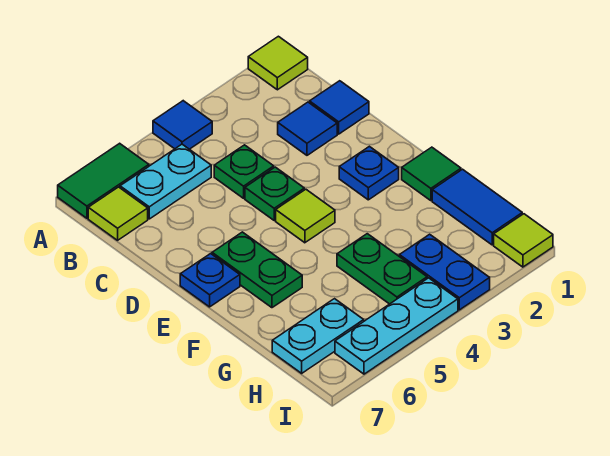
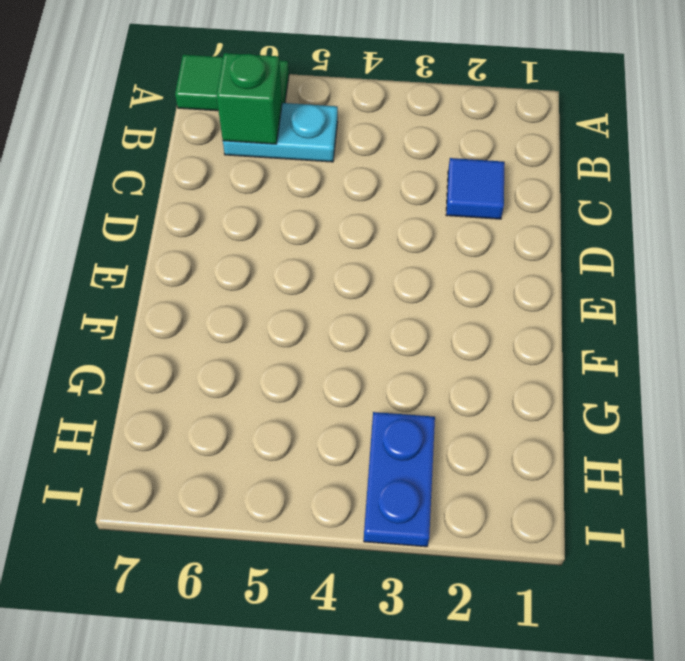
green 1x1 brick [216,53,282,144] -> none
none -> lime 1x1 tile [248,36,308,90]
none -> blue 1x1 tile [153,101,212,149]
none -> lime 1x1 tile [88,187,148,240]

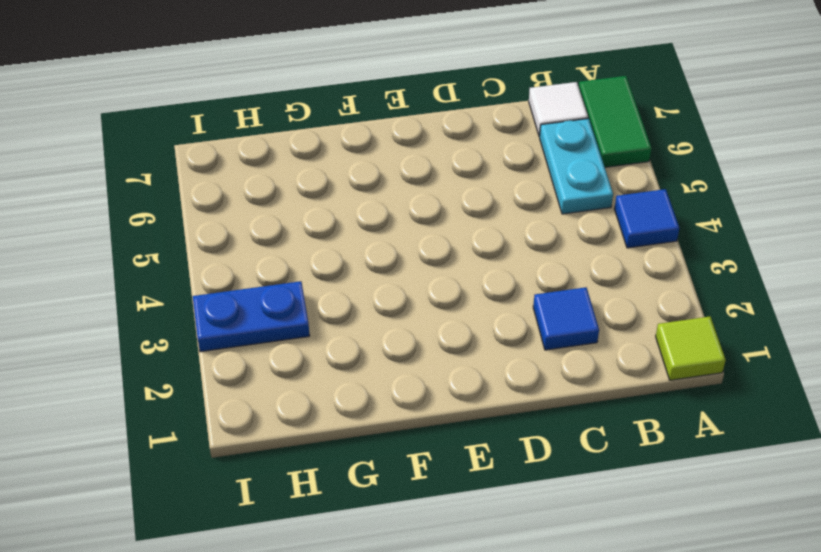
white 1x1 tile [529,82,588,136] -> lime 1x1 tile [88,187,148,240]
none -> blue 1x1 tile [310,81,369,134]
none -> green 1x1 plate [214,145,274,198]
none -> green 1x1 plate [245,167,304,220]

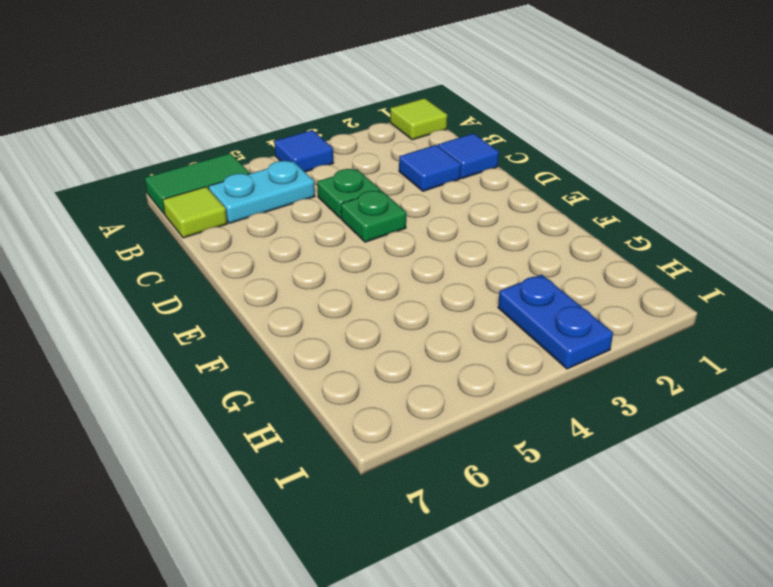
none -> blue 1x1 plate [339,146,399,200]
none -> lime 1x1 tile [276,189,335,243]
none -> green 1x2 plate [212,232,302,308]

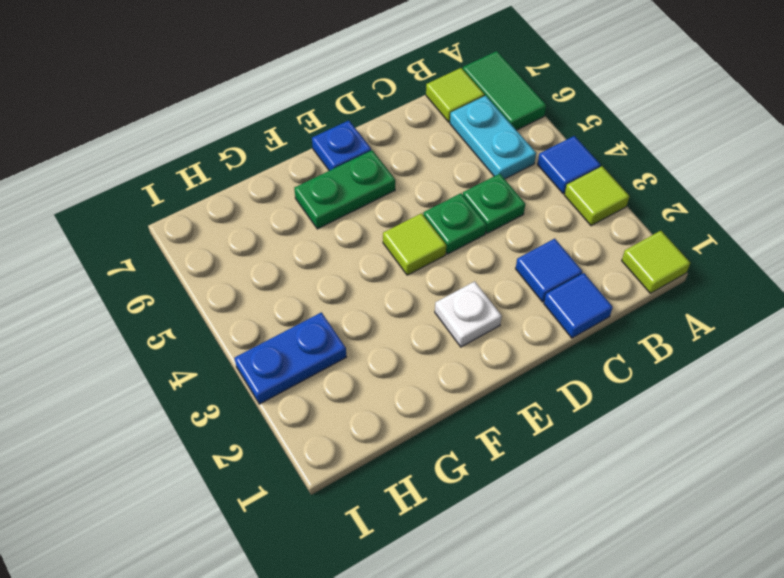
lime 1x1 tile [564,166,630,226] -> lime 1x1 tile moved to [494,214,553,267]
white 1x1 plate [435,281,502,347] -> blue 1x1 plate [339,146,399,200]
none -> green 1x1 tile [402,147,461,201]
none -> blue 1x2 tile [432,169,522,245]
none -> green 1x2 plate [337,234,427,304]

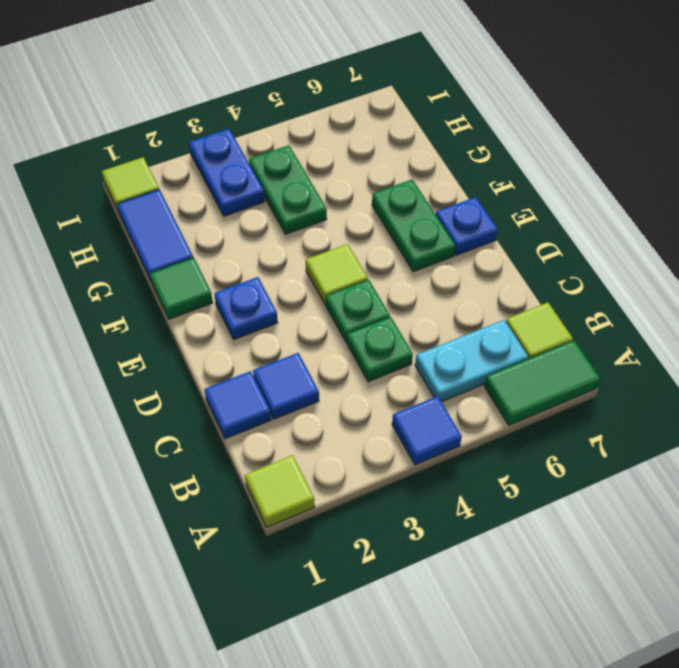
none -> cyan 1x2 plate [272,299,364,373]
none -> cyan 1x3 plate [335,278,458,374]

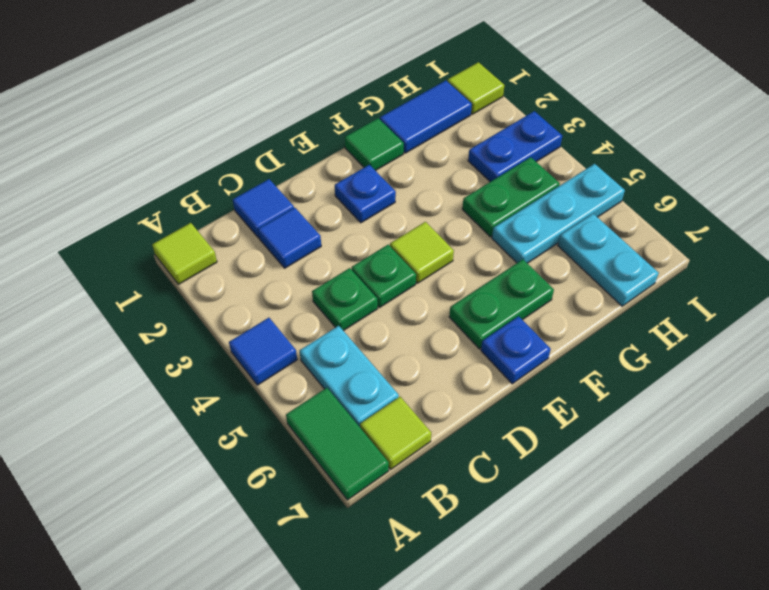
cyan 1x3 plate [492,164,625,263] -> cyan 1x3 plate turned to [335,278,458,374]

